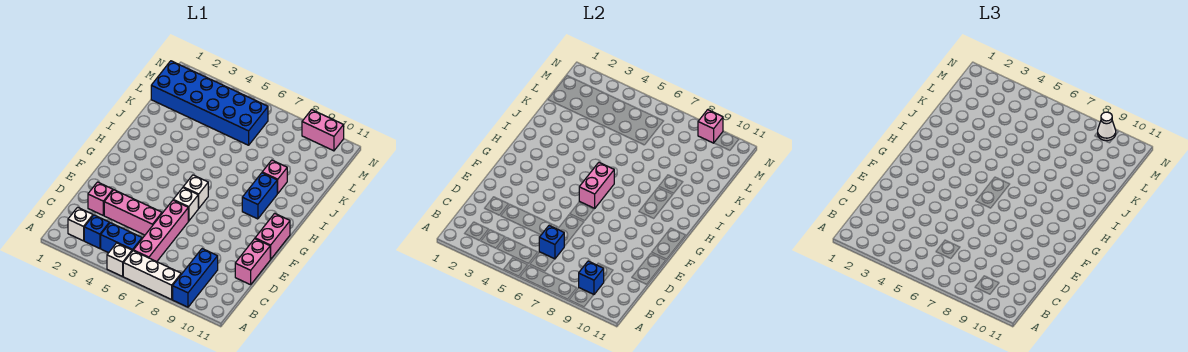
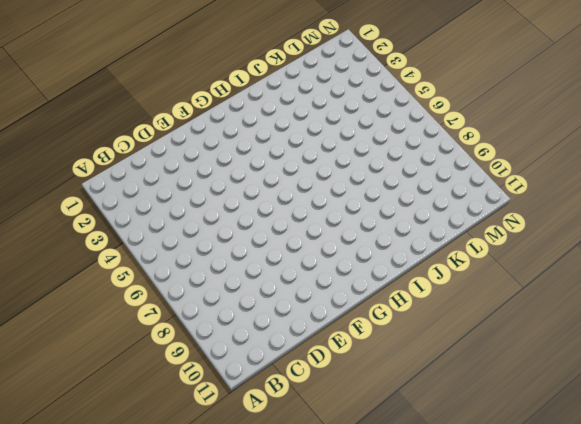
none -> white 1x1 brick [107,243,132,276]
none -> white 1x3 brick [123,251,181,299]
none -> blue 1x3 brick [173,249,218,307]

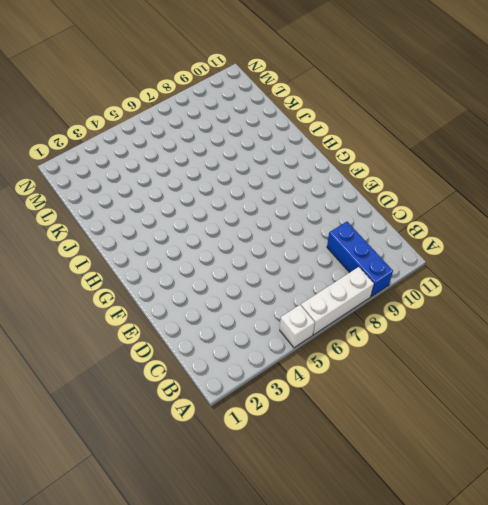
none -> white 1x1 brick [68,207,93,241]
none -> blue 1x1 brick [84,215,109,249]
none -> blue 1x2 brick [101,223,142,253]

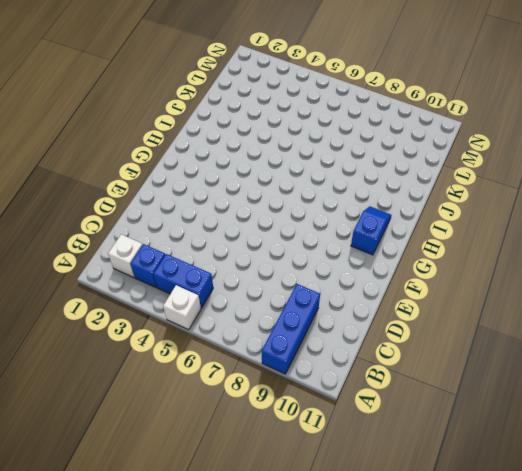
blue 1x2 slope [351,206,391,255] -> none
none -> white 1x3 brick [123,251,181,299]
none -> pink 1x4 brick [133,200,188,262]
none -> pink 1x1 brick [88,182,113,215]

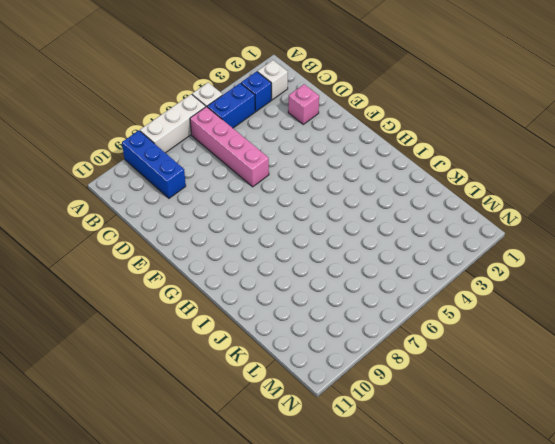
none -> pink 1x3 brick [104,190,162,235]
none -> pink 1x2 brick [235,239,270,285]
none -> white 1x1 brick [173,188,198,221]

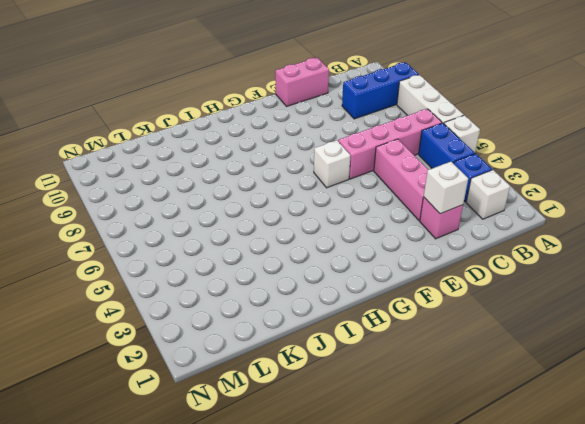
white 1x1 brick [424,162,468,214] -> white 1x1 brick moved to [183,175,208,208]
none -> pink 1x2 brick [255,213,290,259]
none -> blue 1x2 brick [242,173,278,219]
none -> pink 1x1 brick [262,160,287,193]

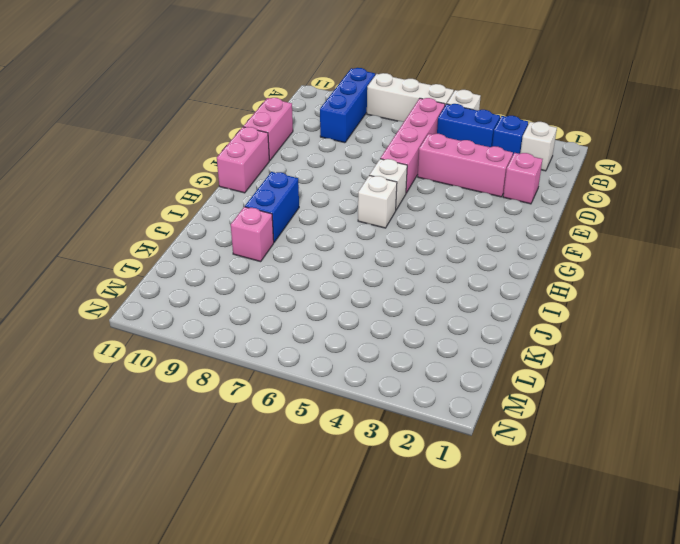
none -> blue 2x6 brick [151,61,268,145]
none -> pink 1x2 brick [302,110,344,151]
none -> blue 1x1 brick [579,261,604,294]

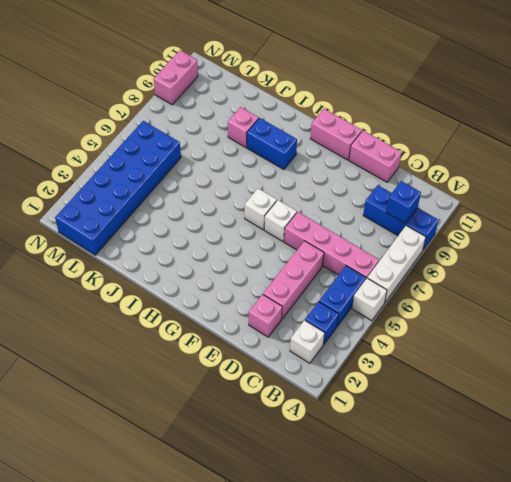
none -> blue 1x1 brick [539,226,564,259]
none -> pink 1x2 brick [579,163,614,208]
none -> pink 1x1 brick [698,110,723,143]

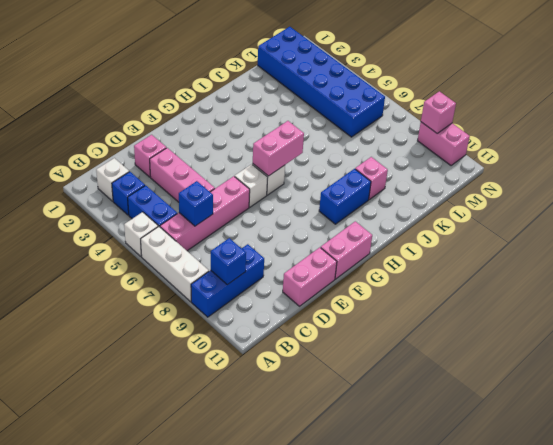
none -> white 1x1 cone [1098,112,1116,141]

